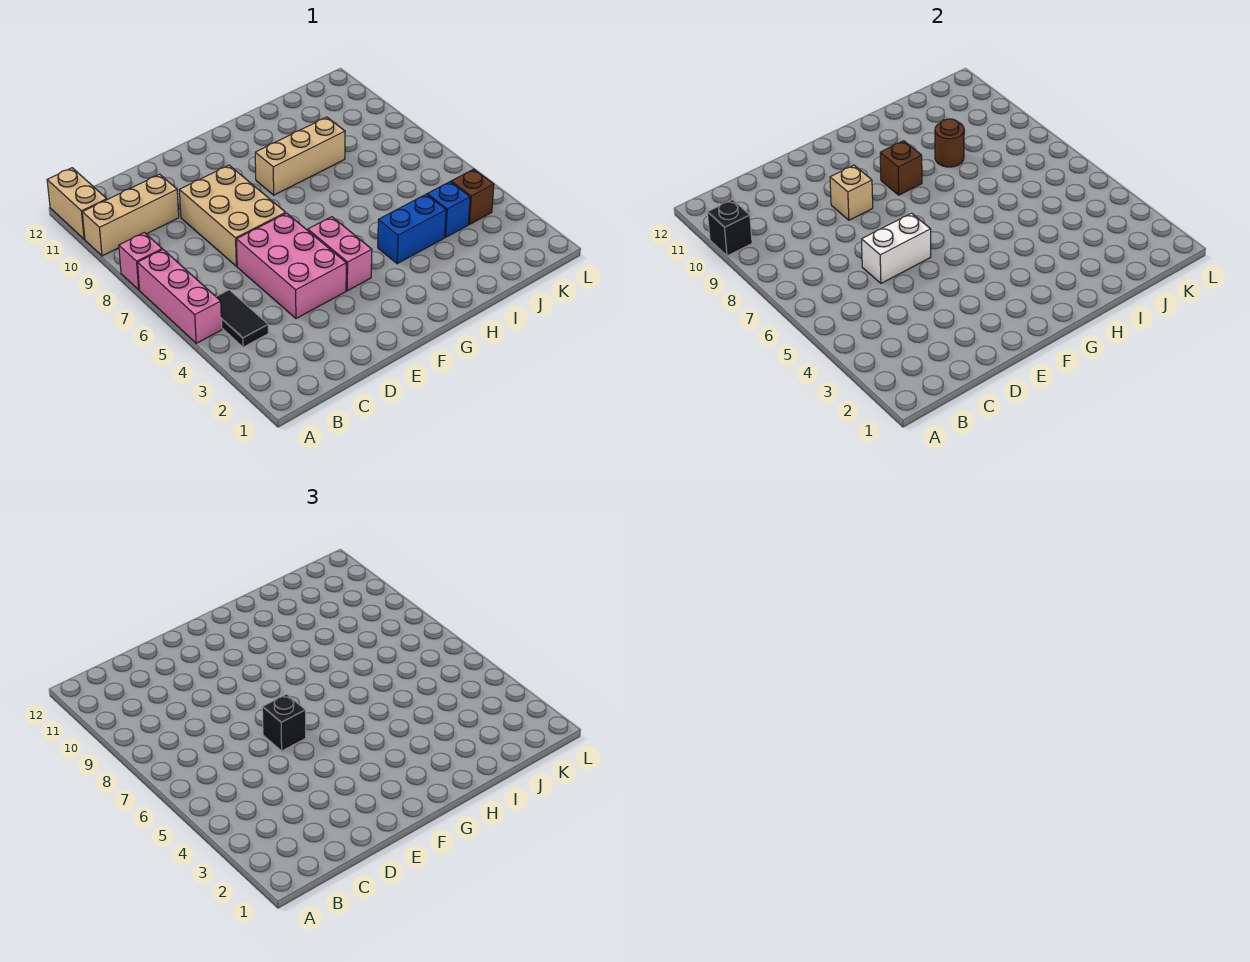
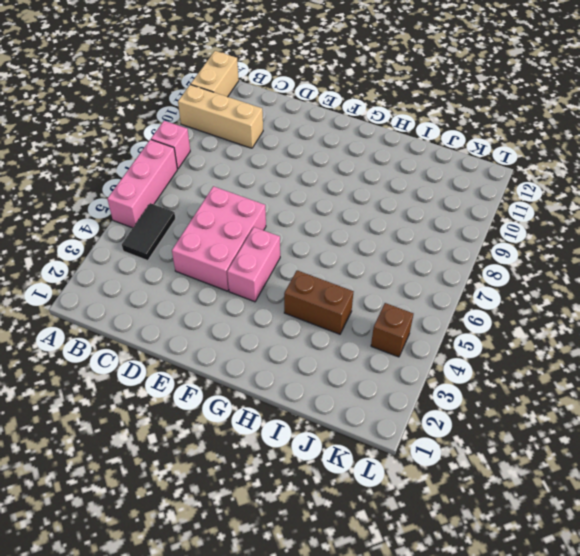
brown 1x2 brick [284,270,353,334] -> blue 1x2 brick [378,194,446,264]
none -> tan 2x3 brick [179,165,286,266]
none -> tan 1x3 brick [255,117,345,195]
none -> blue 1x1 brick [427,182,470,237]

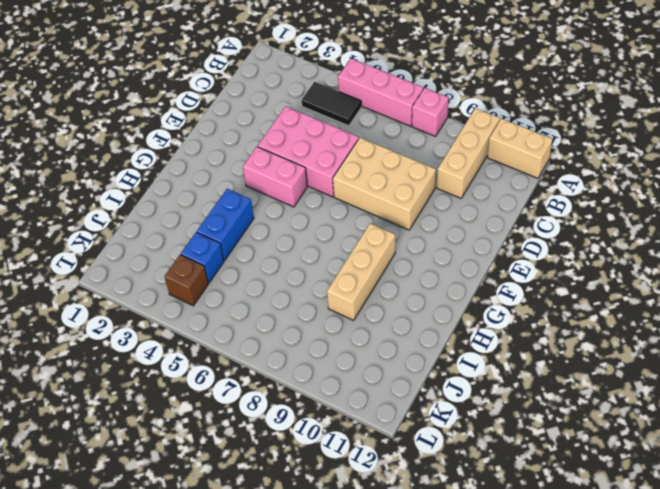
none -> black 1x1 brick [707,200,752,256]
none -> white 1x2 brick [862,213,931,283]
none -> tan 1x1 brick [830,165,873,220]

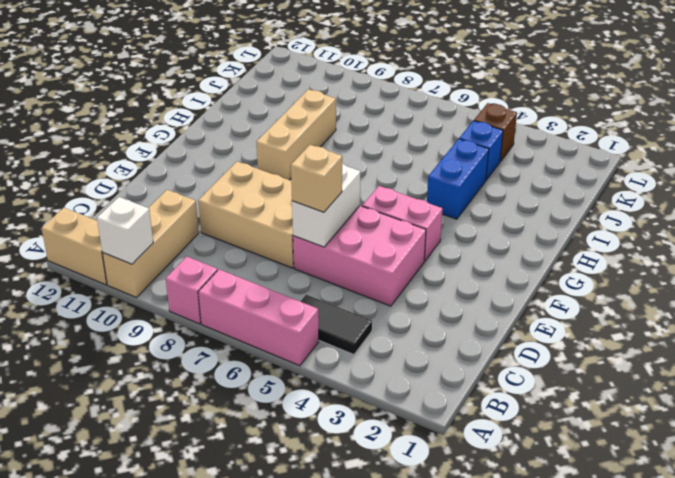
white 1x1 brick [97,197,153,264] -> black 1x1 brick [707,200,752,256]
tan 1x1 brick [291,145,342,212] -> tan 1x1 brick moved to [830,165,873,220]
none -> brown 1x1 brick [880,141,922,195]
none -> brown 1x1 round brick [935,119,964,167]
none -> black 1x1 brick [262,694,306,751]

